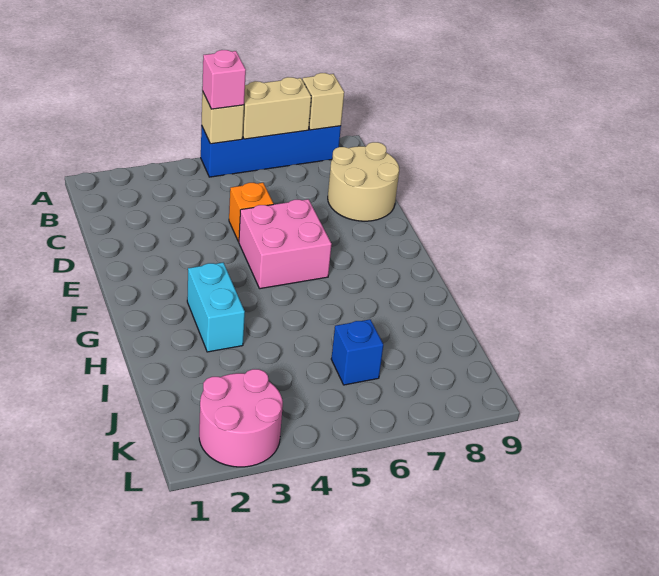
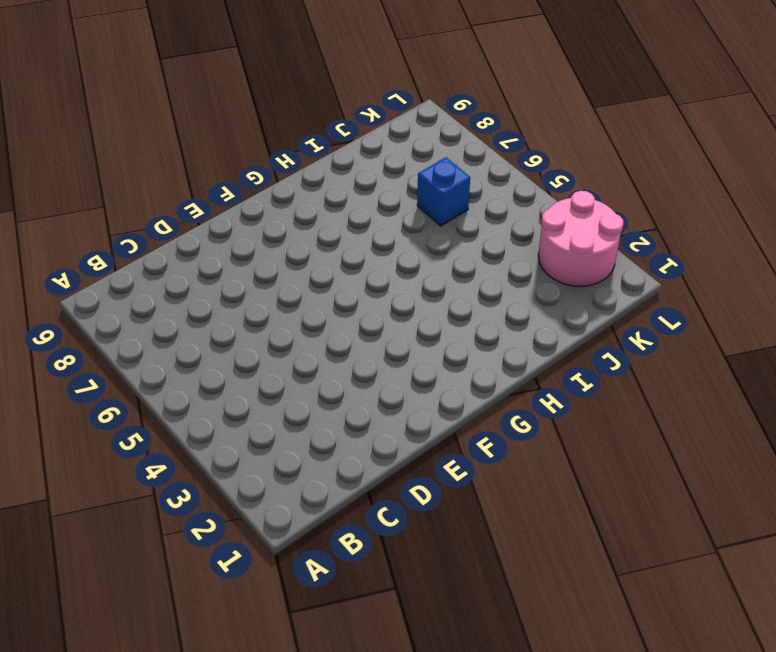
none -> blue 1x4 brick [201,125,341,177]
none -> tan 2x2 round brick [328,142,399,221]

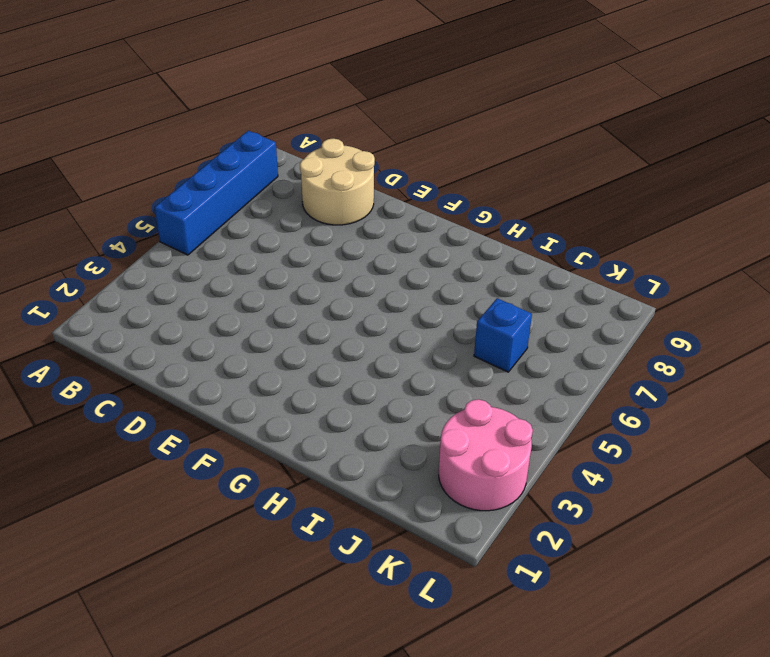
none -> orange 1x1 brick [229,183,273,242]
none -> pink 2x2 brick [239,199,332,289]

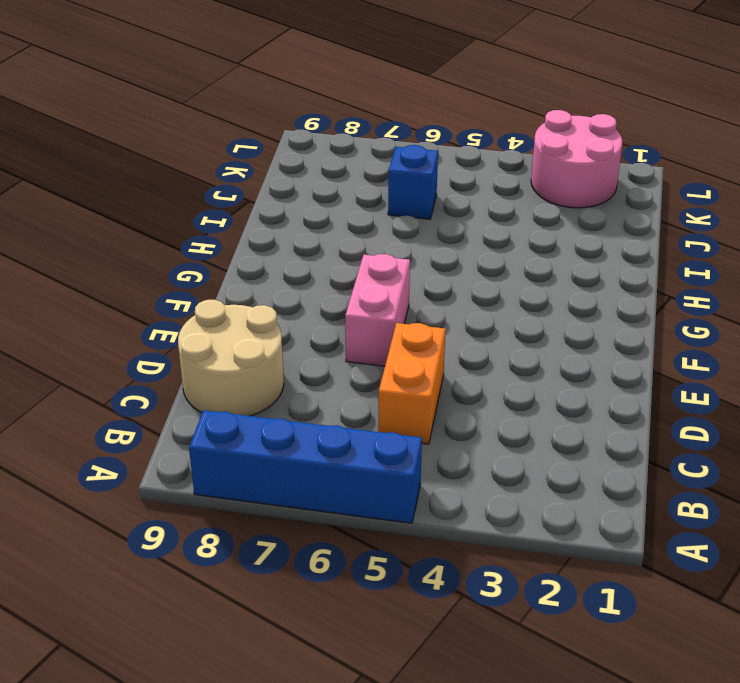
orange 1x2 brick [378,323,446,444] -> orange 1x1 brick [229,183,273,242]
pink 1x2 brick [345,254,410,366] -> pink 2x2 brick [239,199,332,289]
none -> cyan 1x2 brick [187,263,245,352]
none -> tan 1x1 brick [202,91,244,144]

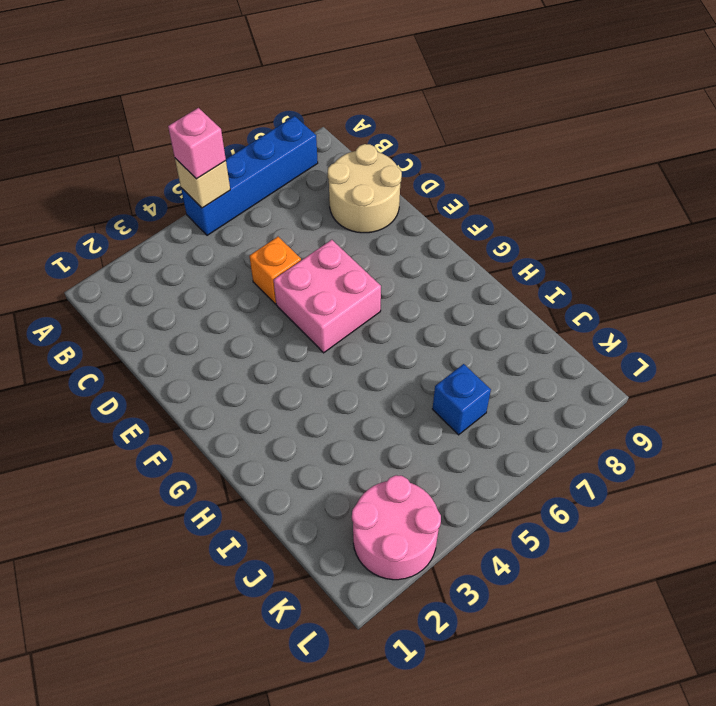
none -> cyan 1x2 brick [187,263,245,352]
none -> tan 1x2 brick [243,77,311,139]

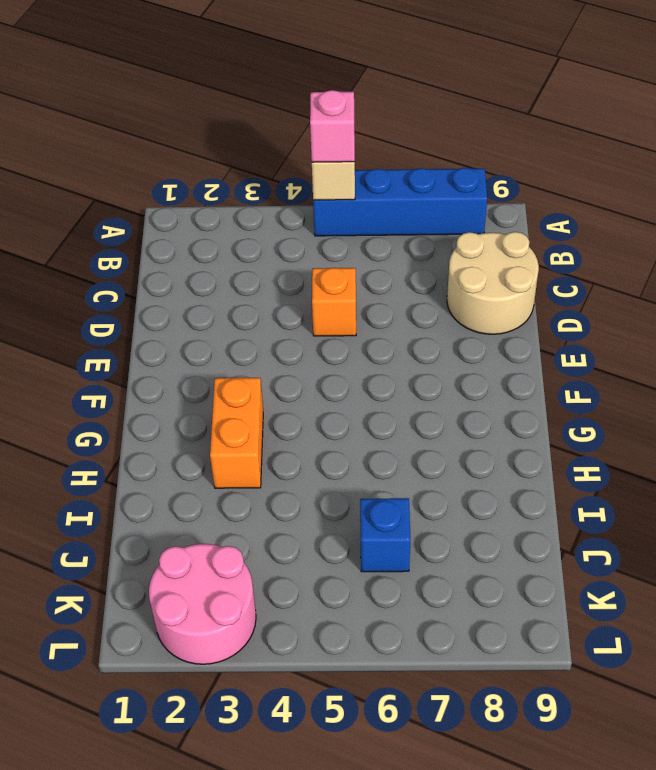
orange 1x2 brick [210,378,263,488] -> cyan 1x2 brick [187,263,245,352]
none -> pink 2x2 brick [239,199,332,289]
none -> tan 1x2 brick [243,77,311,139]

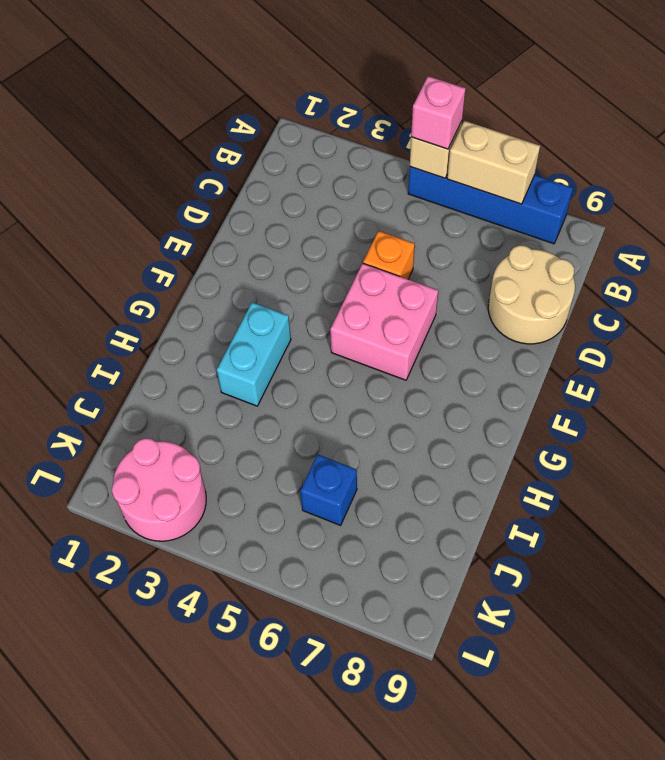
none -> tan 1x1 brick [302,73,344,130]

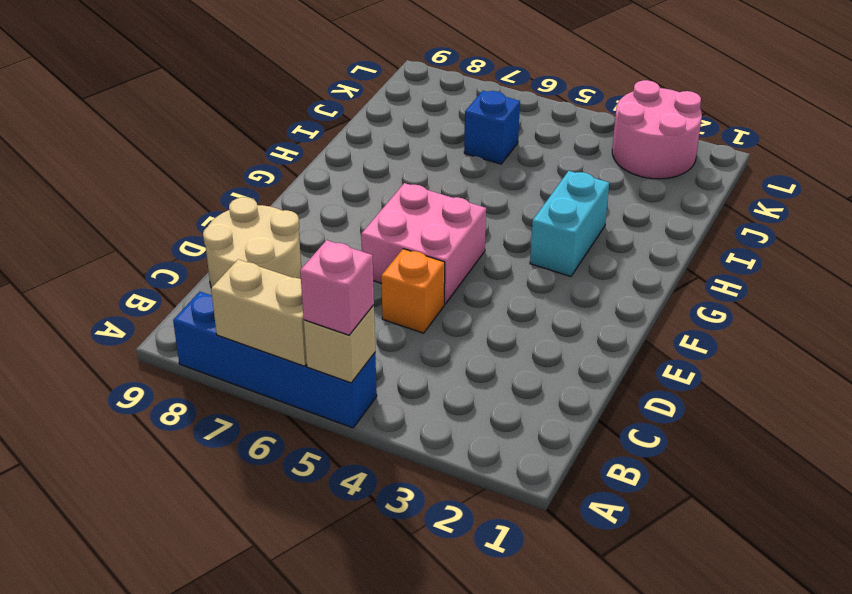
none -> tan 1x1 brick [302,73,344,130]

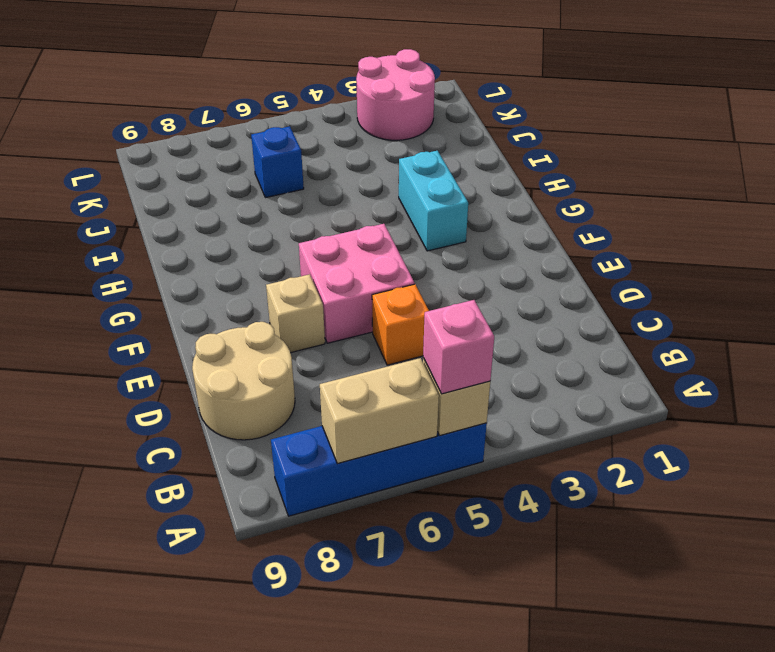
tan 1x1 brick [266,274,325,353] -> tan 1x1 brick moved to [302,73,344,130]

